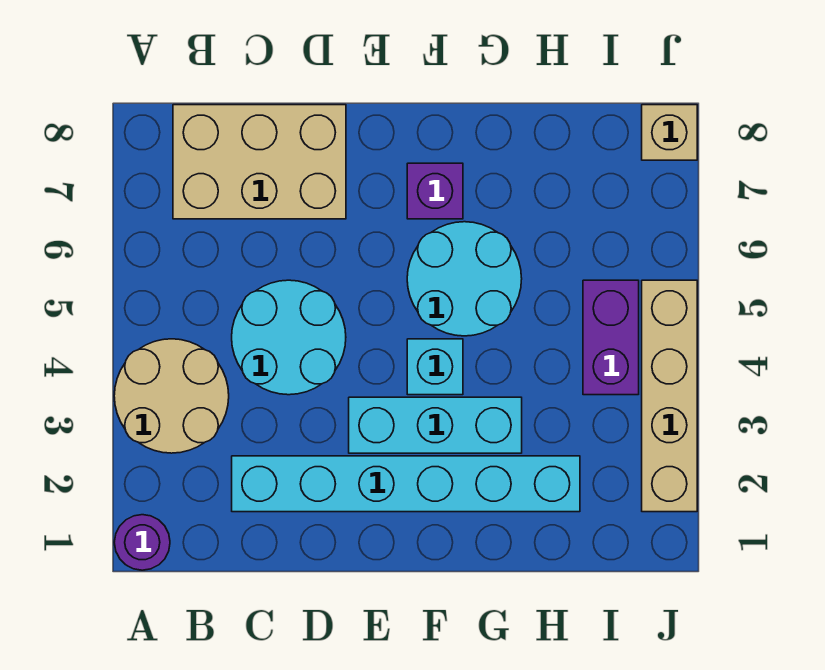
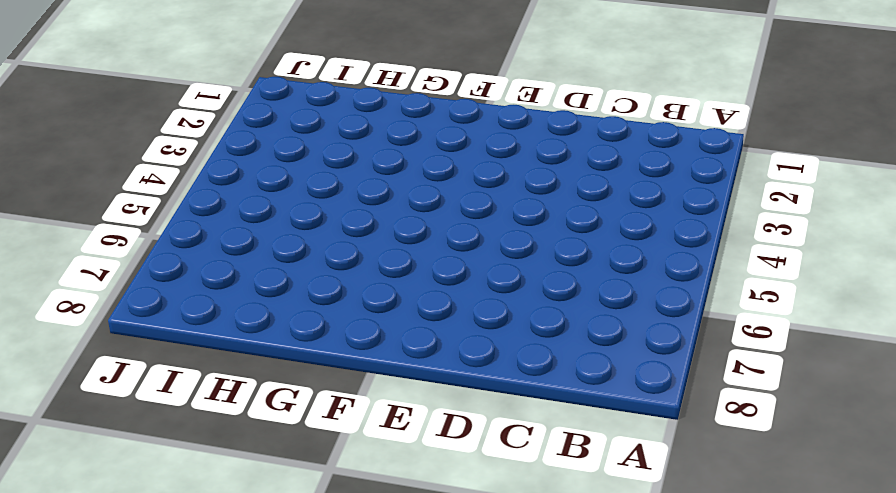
none -> purple 1x1 round brick [114,515,170,570]
none -> tan 2x2 round brick [114,339,229,453]
none -> tan 2x3 brick [173,105,346,219]

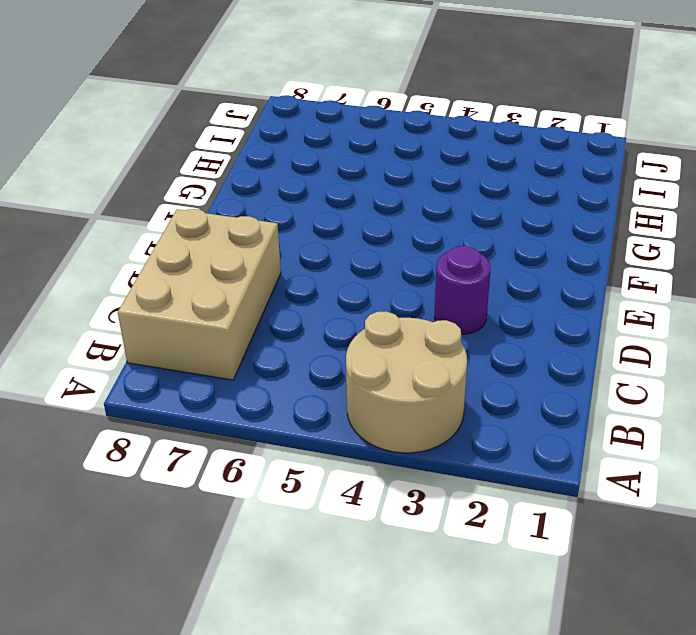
purple 1x1 round brick [434,246,490,334] -> purple 1x1 round brick moved to [114,515,170,570]
none -> cyan 1x6 brick [232,456,580,512]
none -> cyan 2x2 round brick [232,280,346,395]
none -> cyan 1x3 brick [349,397,522,453]

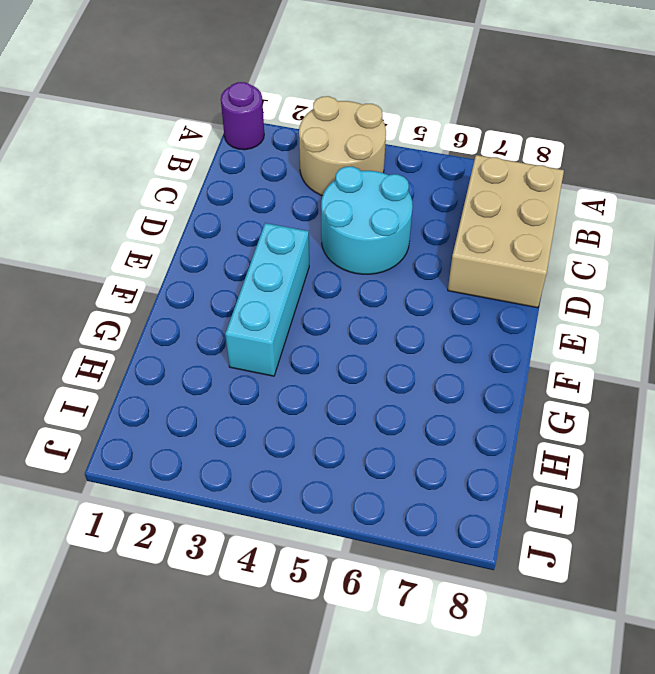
none -> cyan 1x6 brick [232,456,580,512]
none -> cyan 1x1 brick [407,339,463,395]
none -> cyan 2x2 round brick [407,222,522,336]

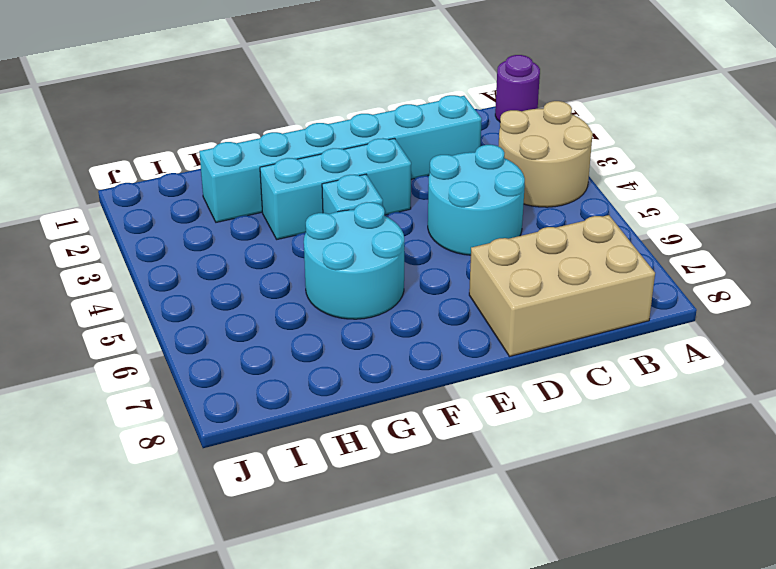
none -> purple 1x1 brick [407,163,463,219]
none -> purple 1x2 brick [583,280,639,395]
none -> tan 1x4 brick [642,280,697,512]

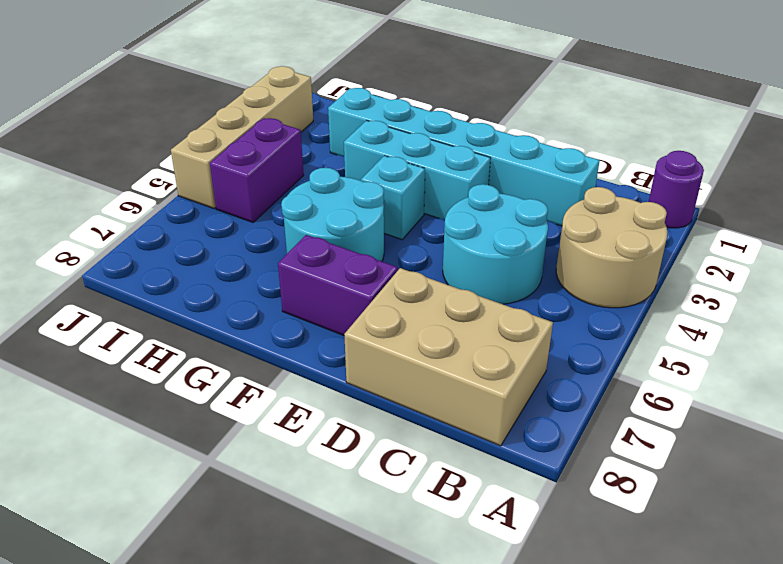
purple 1x2 brick [278,235,398,335] -> purple 1x1 brick [407,163,463,219]
none -> tan 1x1 brick [642,105,697,160]

